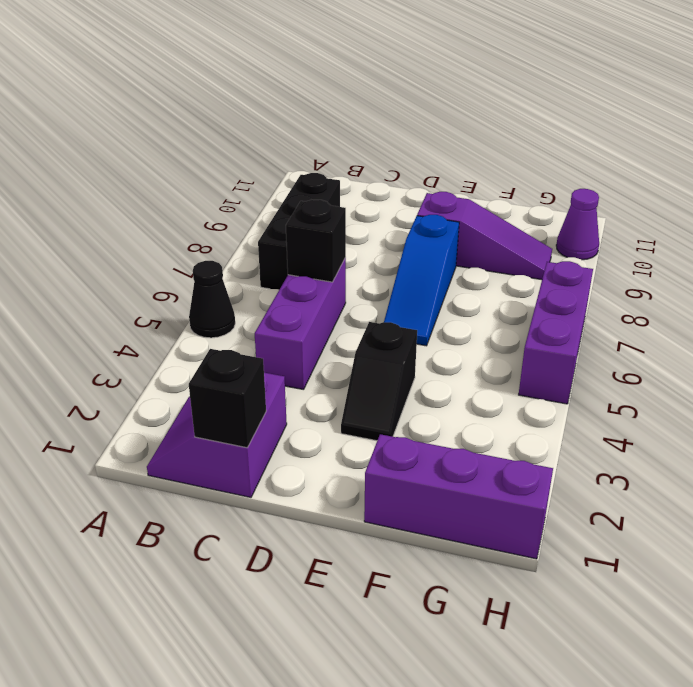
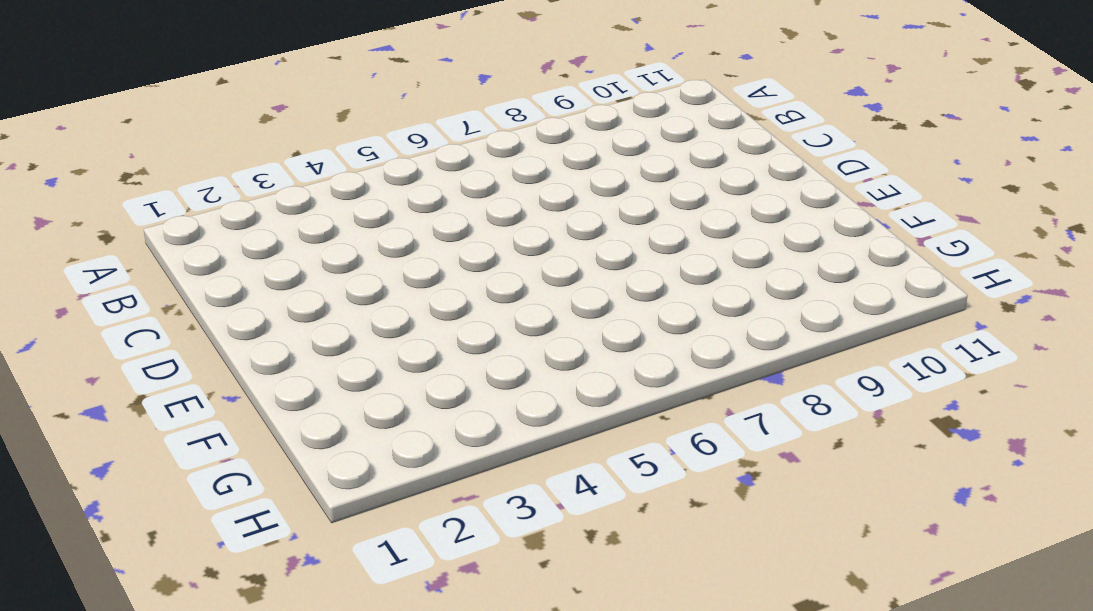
none -> black 1x1 cone [189,261,235,338]
none -> purple 2x2 slope [147,373,287,497]
none -> black 1x3 brick [258,173,340,290]

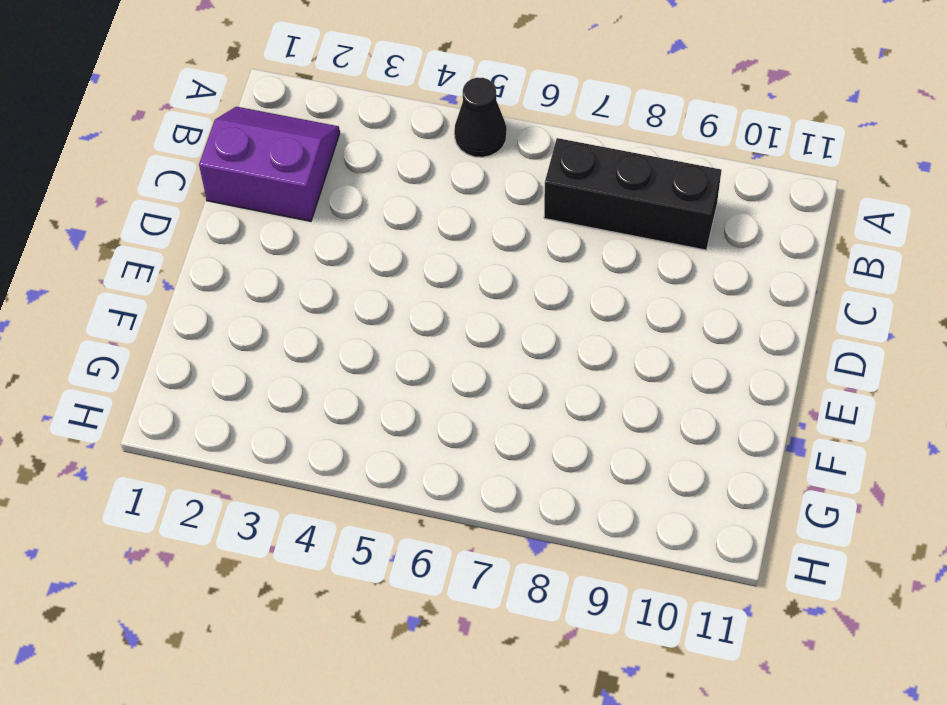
none -> purple 1x3 brick [255,258,346,390]
none -> black 1x2 slope [341,322,417,441]
none -> blue 1x3 slope [384,215,459,346]

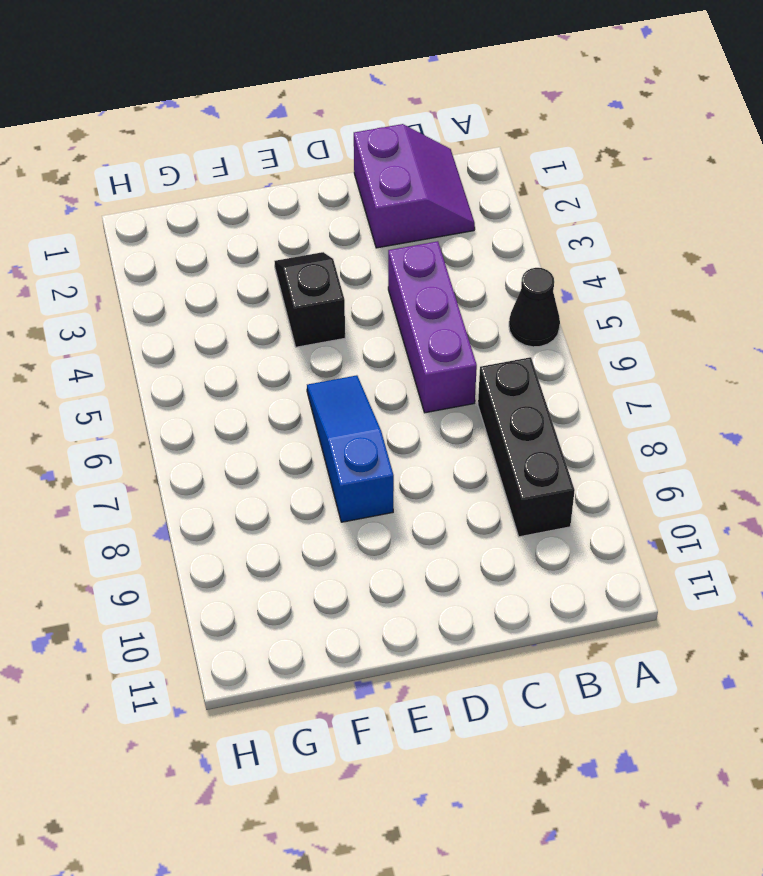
none -> purple 1x3 slope [417,192,552,280]
none -> purple 1x3 brick [364,434,553,559]
none -> purple 1x3 brick [519,261,593,404]

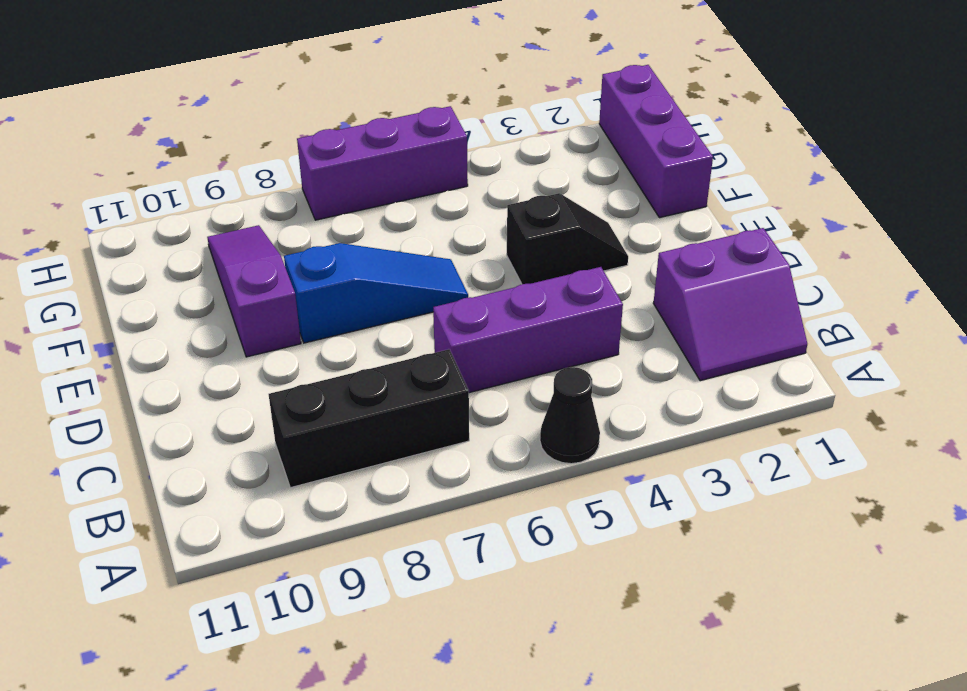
none -> purple 1x1 cone [556,189,599,260]
none -> black 1x1 brick [189,349,266,448]
none -> black 1x1 brick [286,200,346,282]

